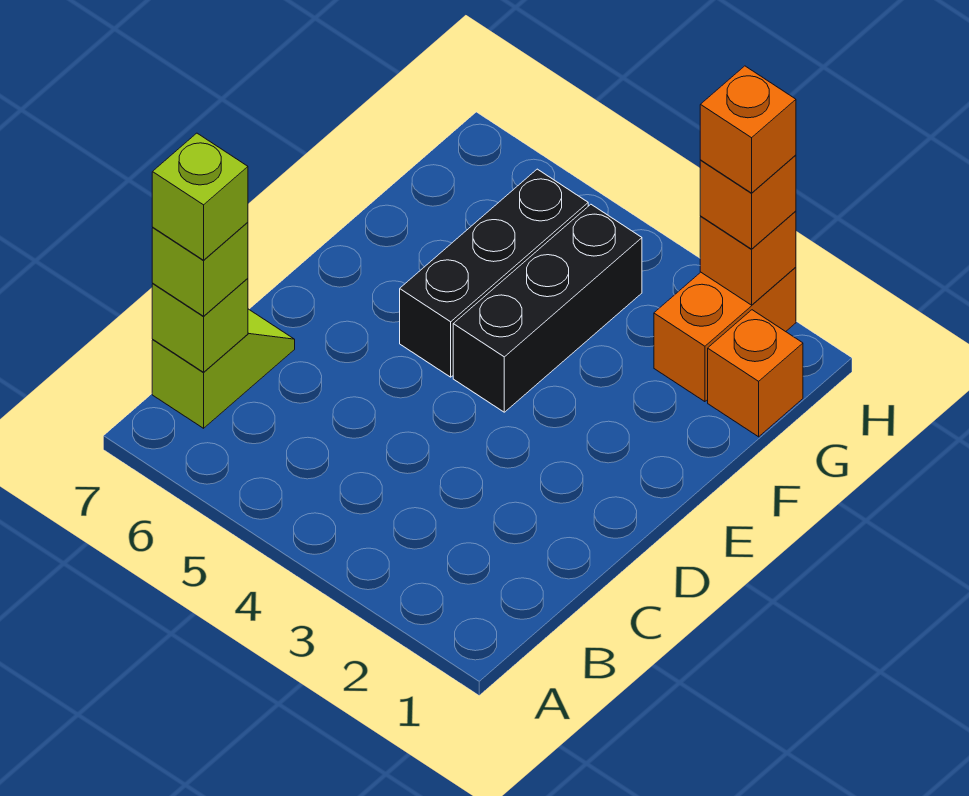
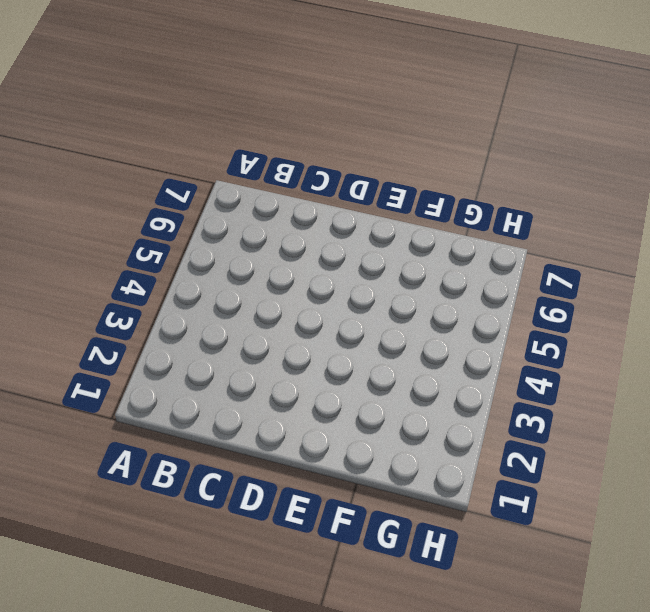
none -> lime 1x2 slope [152,309,295,428]
none -> black 1x3 brick [453,204,642,412]

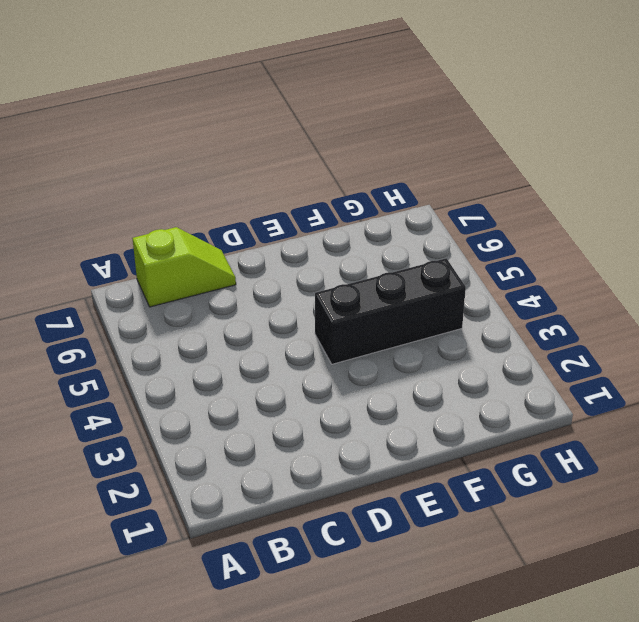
none -> black 1x3 brick [400,169,588,377]
none -> orange 1x1 brick [708,310,803,437]

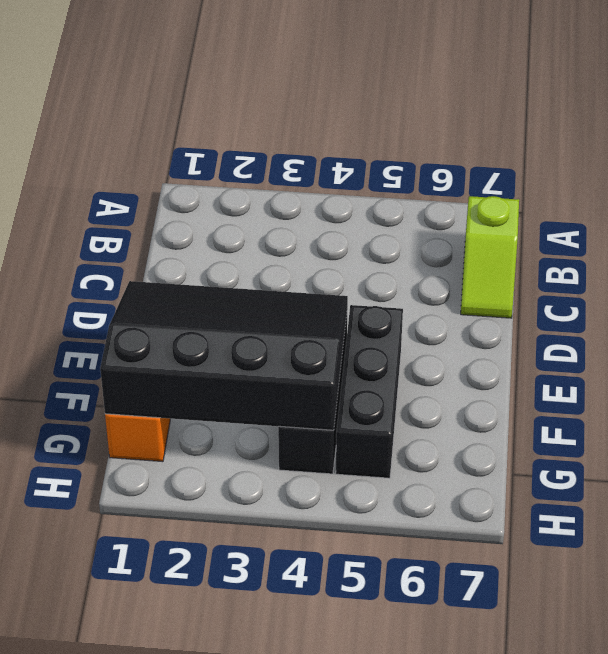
black 3x4 slope [100,281,348,430] -> none
none -> orange 1x2 brick [654,267,796,402]
none -> lime 1x1 brick [152,278,248,372]

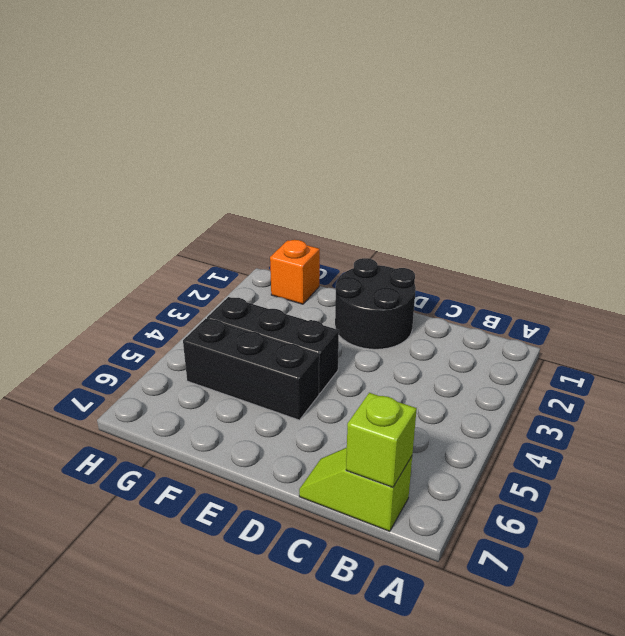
black 2x2 round brick [335,258,416,349] -> none
none -> orange 1x2 brick [654,267,796,402]
none -> orange 1x1 brick [700,211,796,305]

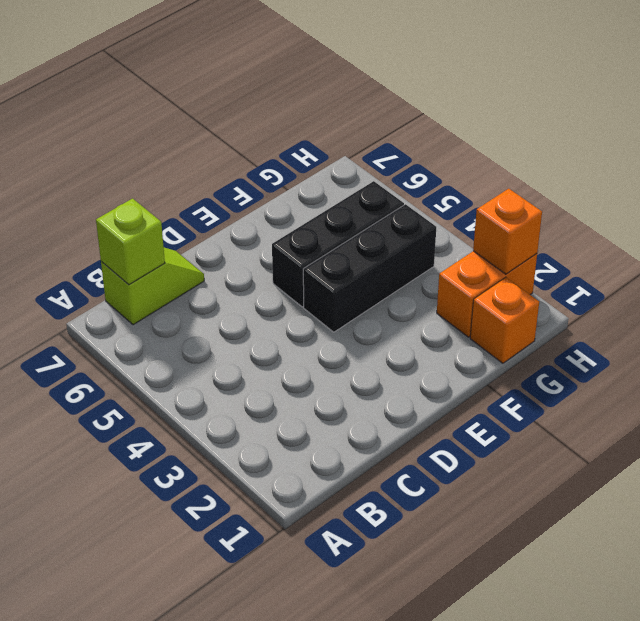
none -> lime 1x1 brick [152,222,248,316]
none -> orange 1x1 brick [700,155,796,249]

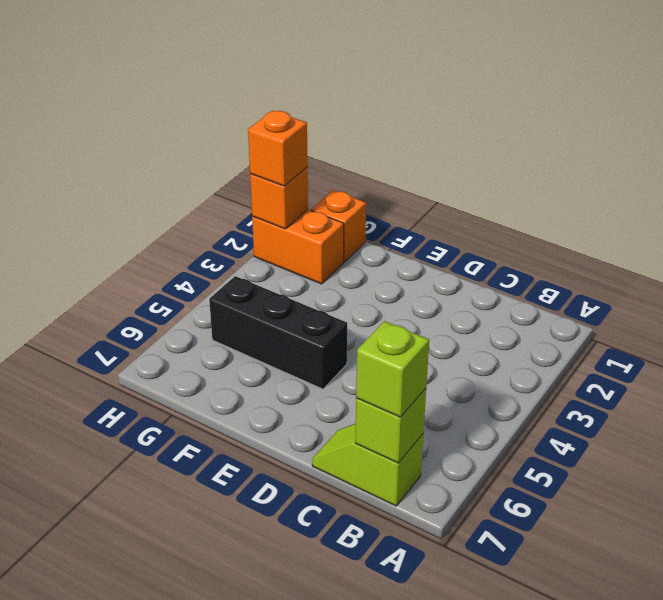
none -> black 1x3 brick [453,204,642,412]
none -> lime 1x1 brick [152,133,248,260]

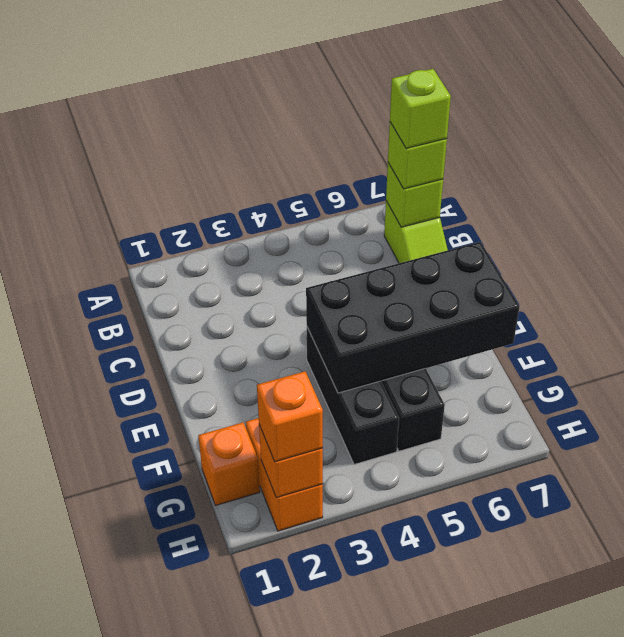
black 2x4 brick [306,242,520,393] -> none
none -> orange 1x1 brick [700,66,796,193]

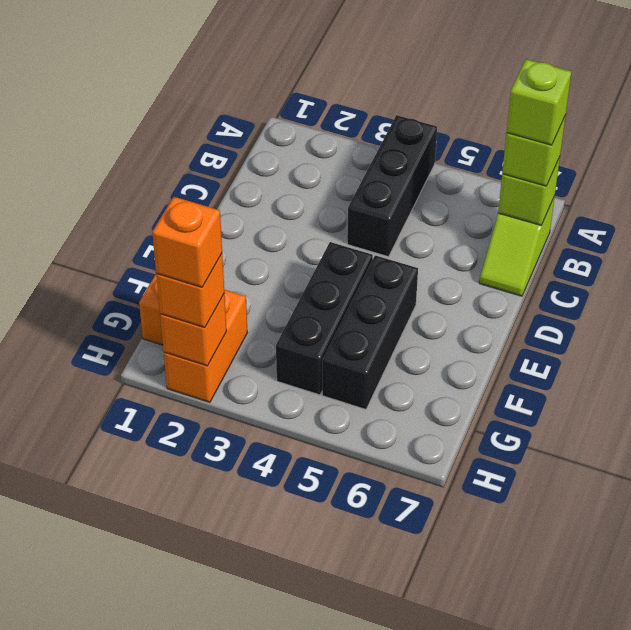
black 1x3 brick [347,115,437,257] -> none

